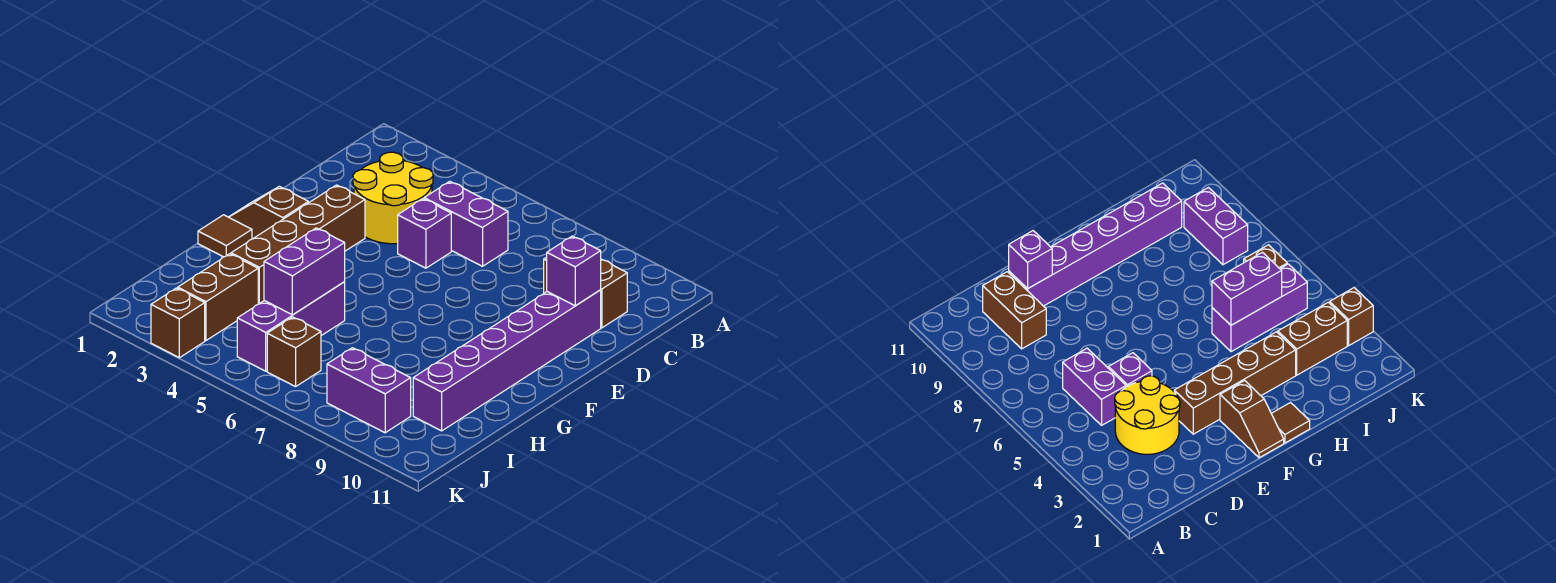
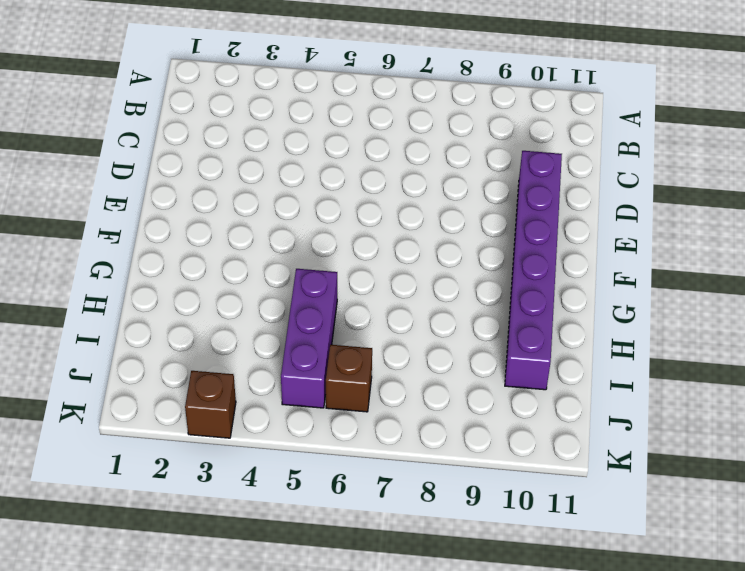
none -> yellow 2x2 round brick [353,152,433,244]
none -> purple 1x2 brick [424,181,508,266]
none -> brown 1x2 brick [544,257,627,328]

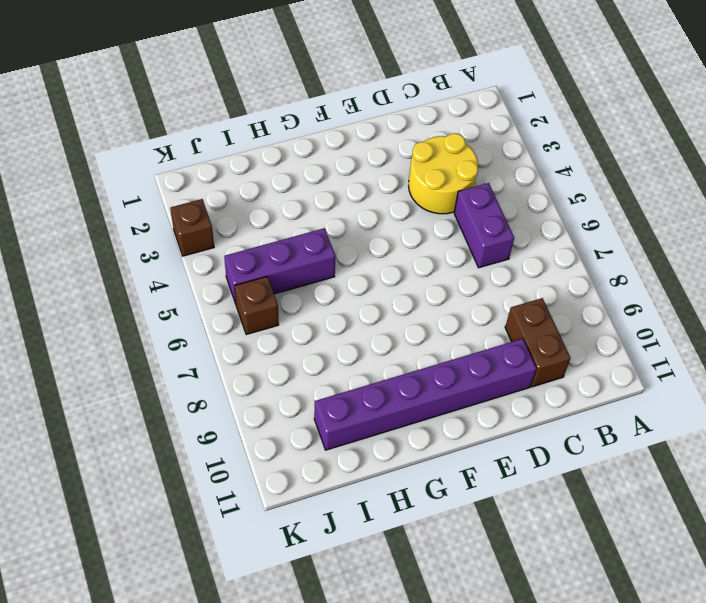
none -> purple 1x1 brick [398,199,451,268]
none -> brown 1x4 brick [231,185,365,304]
none -> brown 1x2 slope [229,186,308,239]

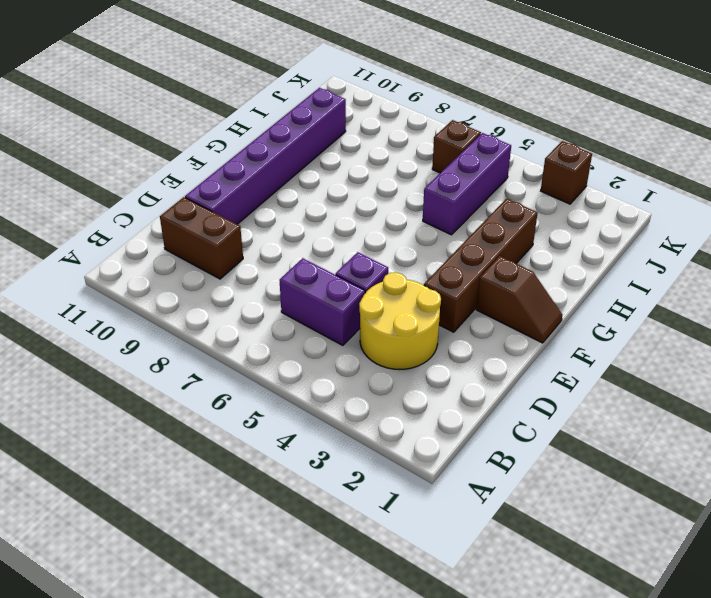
none -> brown 1x1 tile [198,215,252,257]
none -> brown 1x2 brick [178,254,258,340]
none -> purple 1x2 brick [327,348,411,433]

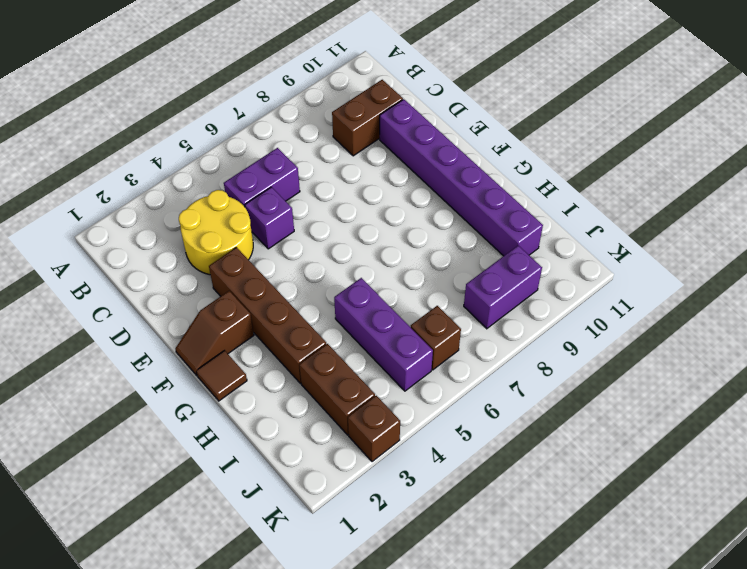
none -> purple 1x1 brick [547,236,601,306]
none -> purple 1x2 brick [264,228,345,315]

